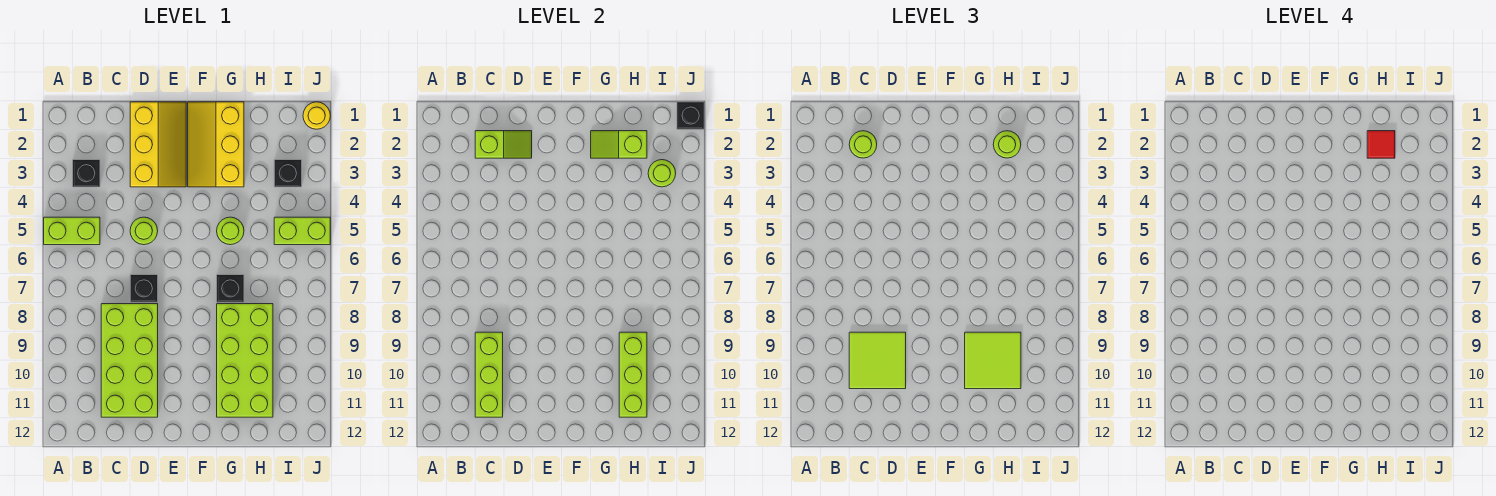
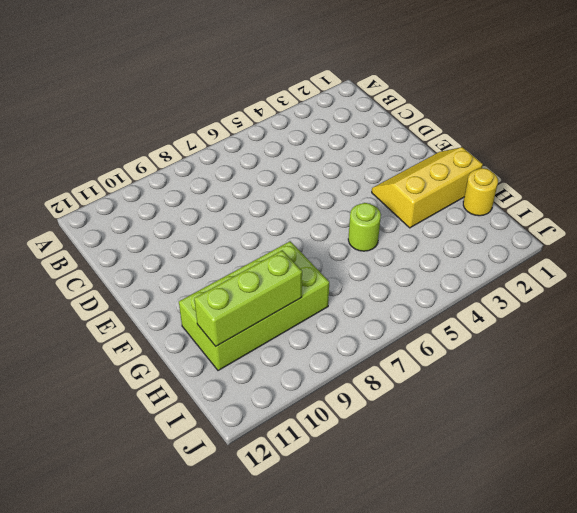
yellow 1x1 round brick [463,168,498,216] -> yellow 1x1 round brick moved to [303,102,330,129]
none -> lime 1x2 brick [44,217,100,245]
none -> black 1x1 brick [73,160,100,187]
none -> lime 2x4 brick [101,304,158,417]

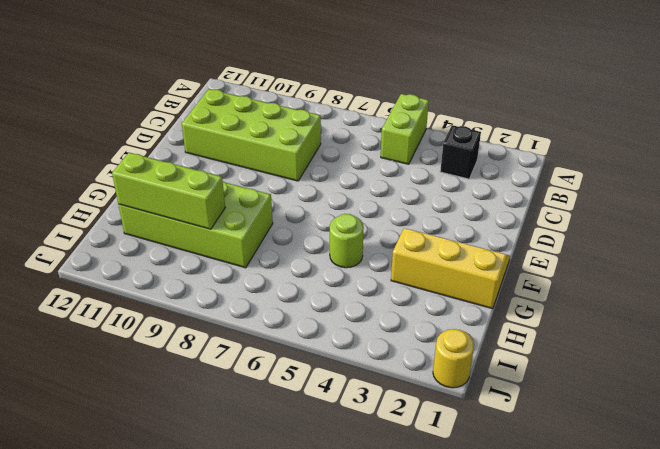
none -> yellow 2x3 slope [130,102,186,187]
none -> lime 1x1 round brick [130,217,158,245]
none -> black 1x1 brick [130,275,158,302]

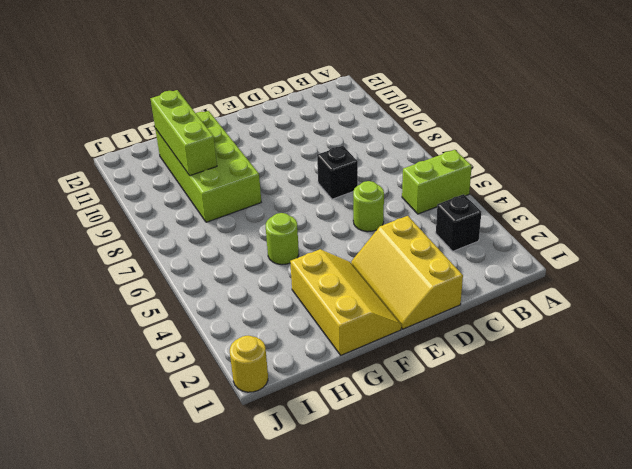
none -> lime 2x4 brick [101,304,158,417]
none -> black 1x1 brick [217,275,244,302]
none -> black 1x1 brick [274,160,302,187]

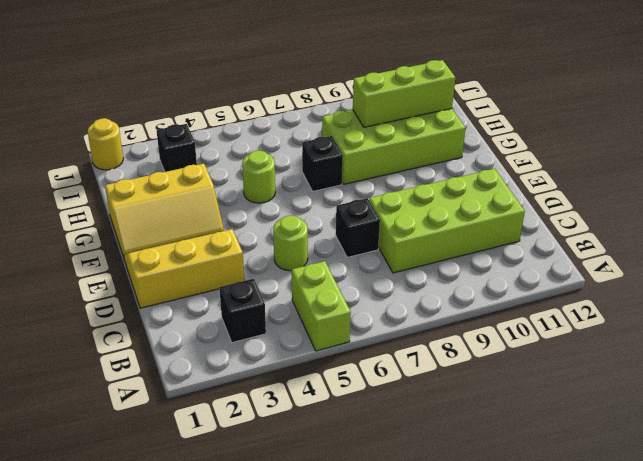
none -> lime 1x2 brick [274,217,330,245]
none -> lime 1x2 slope [475,131,532,158]
none -> lime 1x3 brick [475,332,503,417]

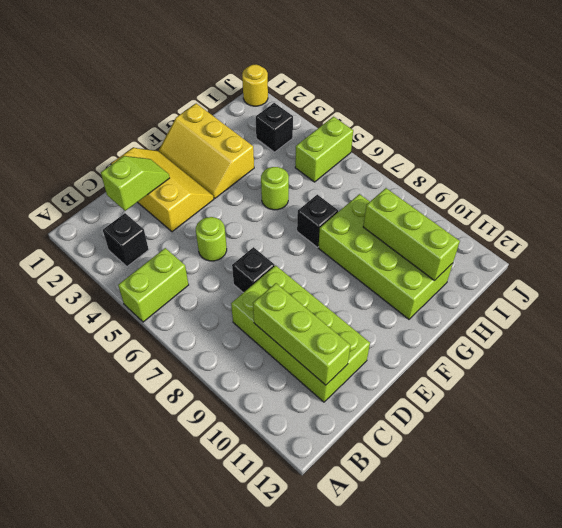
none -> lime 1x2 slope [591,131,647,158]
none -> lime 1x1 round brick [648,160,676,187]
none -> black 1x1 brick [677,102,704,129]

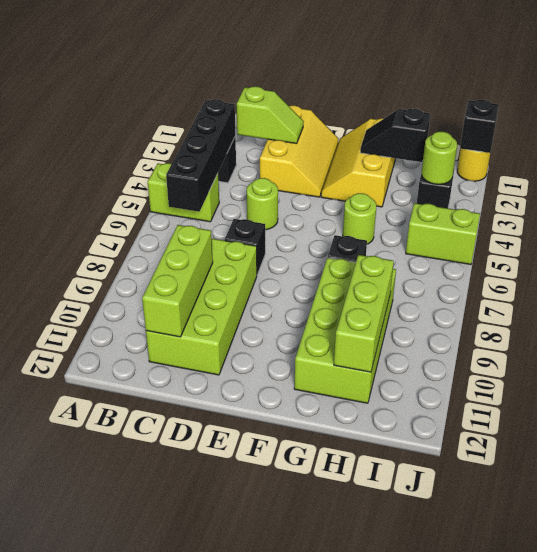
black 1x4 brick [166,99,235,212] -> none
black 1x2 slope [360,109,430,162] -> lime 1x2 slope [591,131,647,158]
none -> lime 1x1 round brick [849,131,877,158]
none -> lime 2x2 tile [849,332,906,389]
none -> lime 2x2 tile [965,332,1021,389]

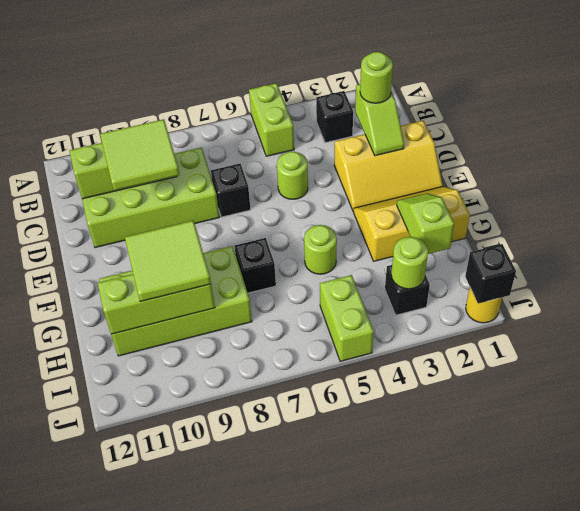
none -> lime 1x1 round brick [993,131,1021,158]
none -> red 1x1 tile [1367,131,1395,158]

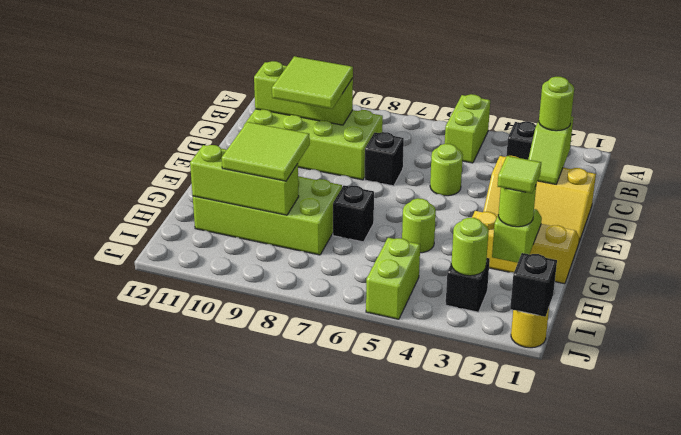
lime 1x1 tile [498,156,541,193] -> red 1x1 tile [1367,131,1395,158]

